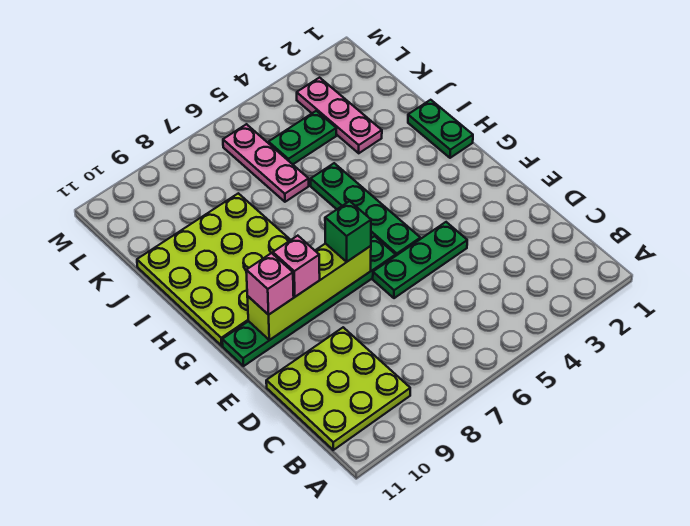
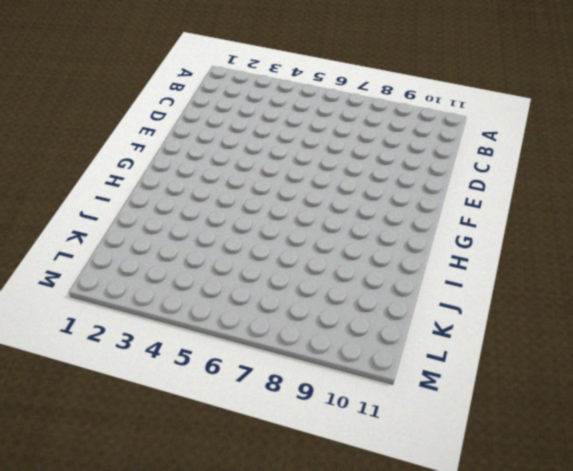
none -> lime 3x3 plate [266,327,410,450]
none -> green 1x3 plate [373,222,467,298]
none -> green 1x4 plate [311,163,420,256]

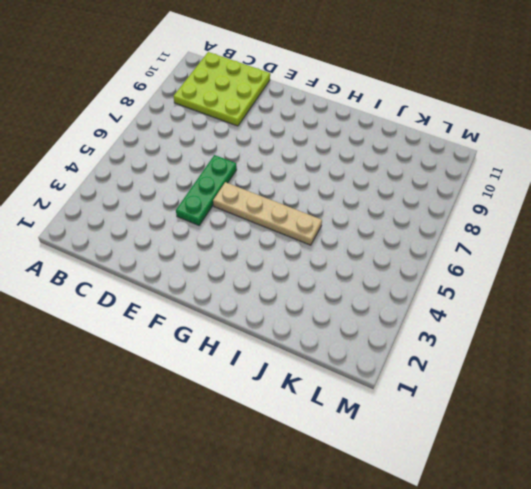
tan 1x4 plate [213,182,322,245] -> green 1x4 plate [311,163,420,256]
none -> green 1x6 plate [222,236,396,366]
none -> lime 4x4 plate [137,193,290,346]
none -> green 1x2 plate [408,100,473,158]

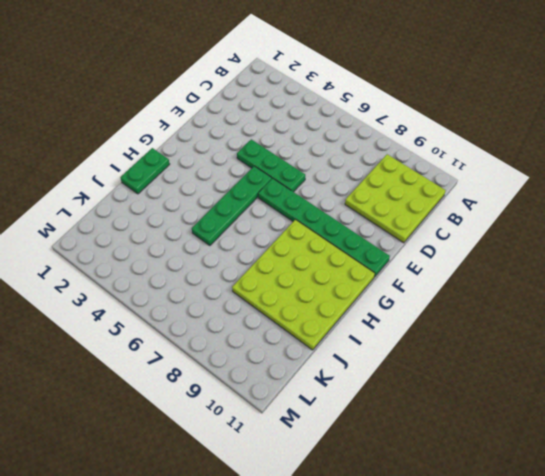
none -> pink 1x3 plate [297,78,382,153]
none -> pink 1x3 plate [223,124,309,202]
none -> green 1x2 plate [269,111,336,164]

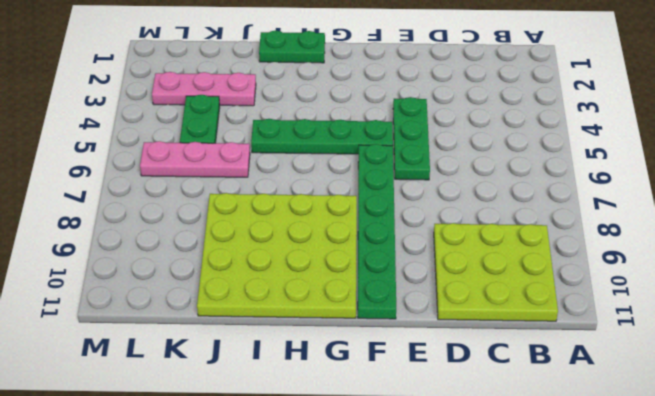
none -> lime 1x4 brick [247,243,371,340]
none -> green 1x1 brick [325,201,371,262]
none -> pink 1x1 brick [273,236,320,297]

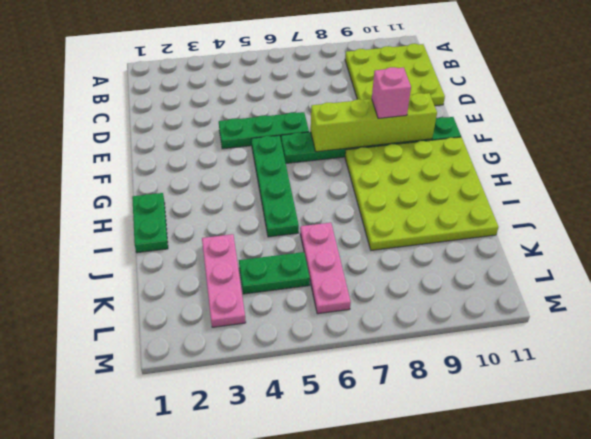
none -> green 1x1 brick [325,201,371,262]
none -> pink 1x1 brick [246,253,294,315]

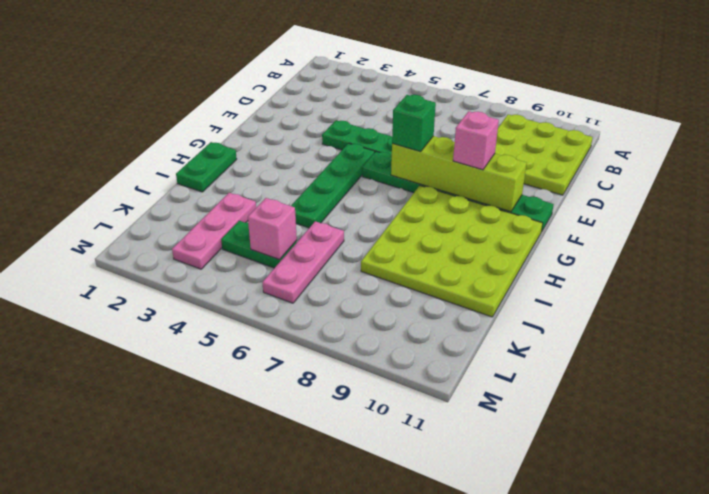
pink 1x1 brick [248,198,297,260] -> pink 1x1 brick moved to [246,253,294,315]

